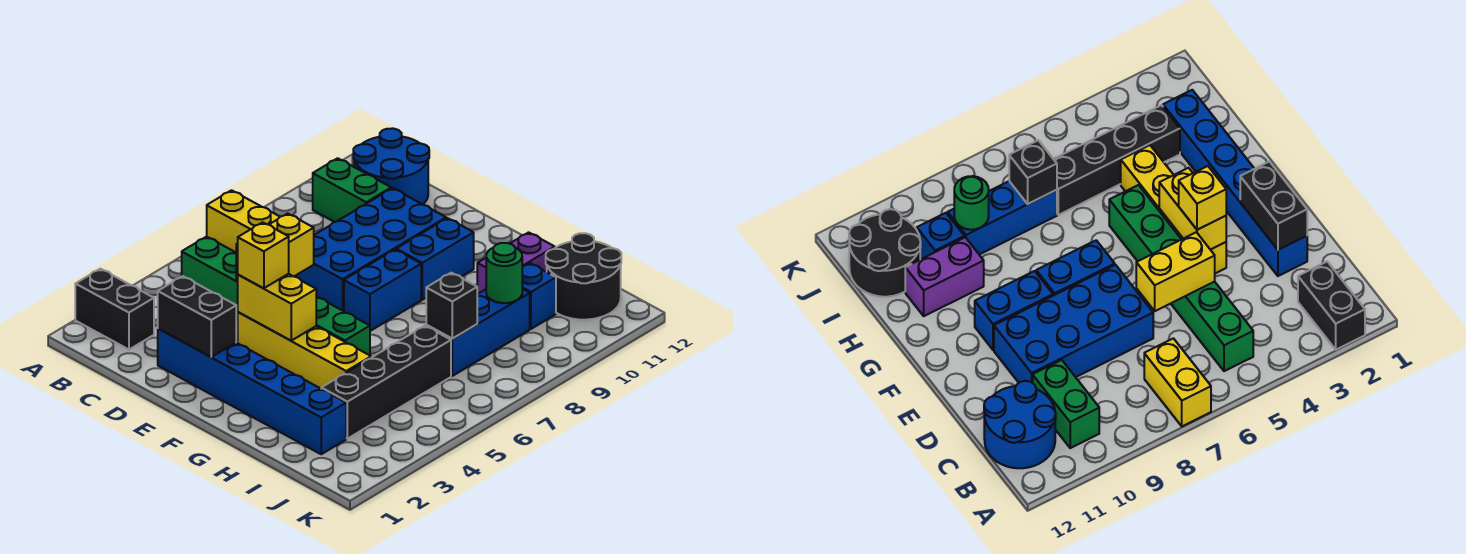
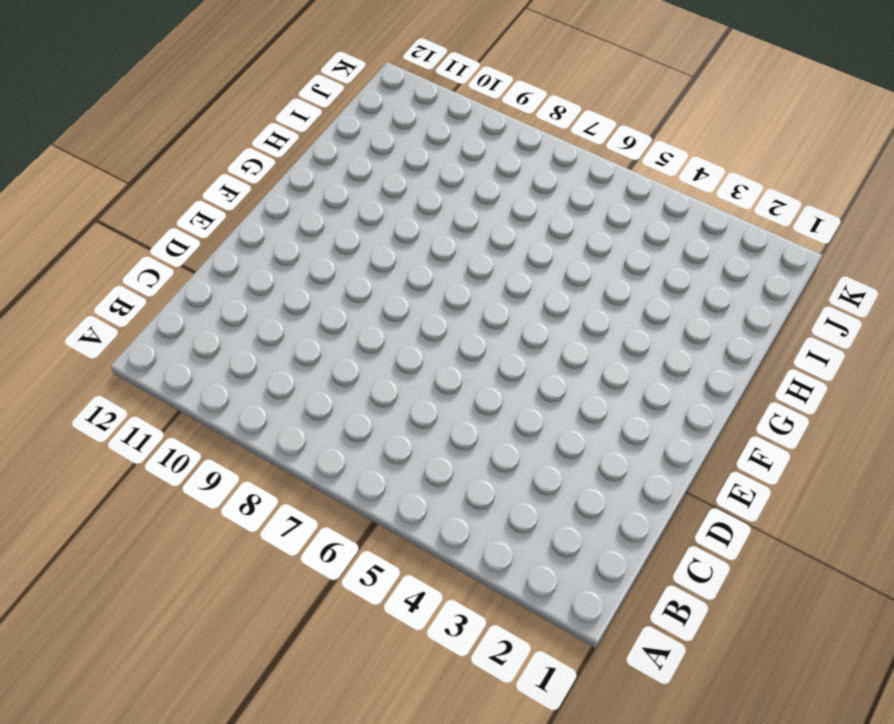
none -> black 1x2 brick [75,269,154,349]
none -> yellow 1x2 brick [207,190,280,252]
none -> green 1x6 brick [182,237,370,355]

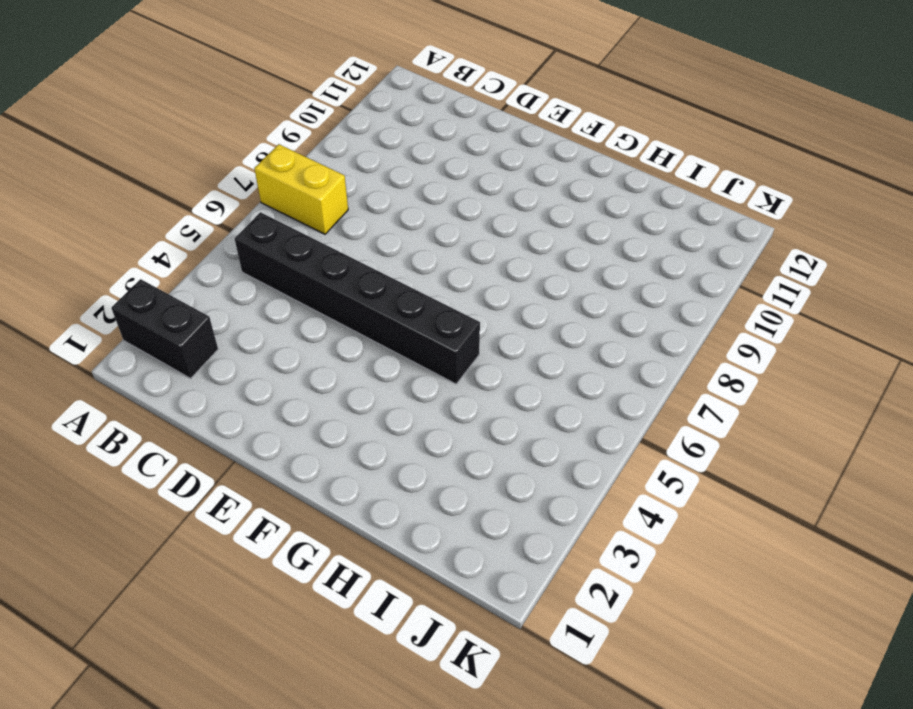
black 1x6 brick [235,212,480,384] -> green 1x6 brick [182,237,370,355]
none -> green 1x2 brick [313,158,391,222]
none -> blue 2x2 round brick [353,128,429,205]
none -> blue 1x6 brick [158,329,346,454]

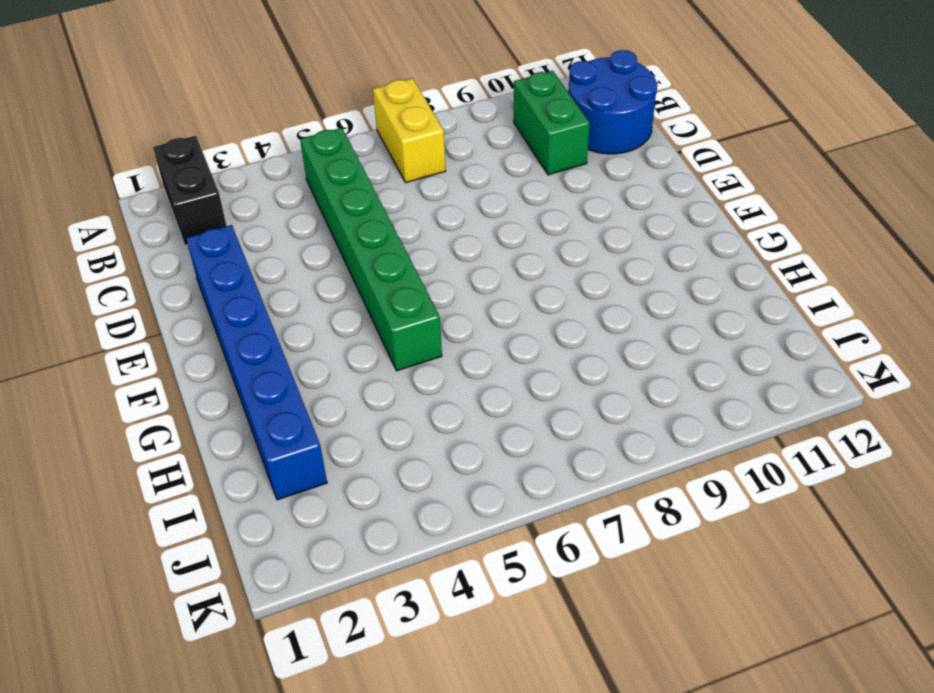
none -> blue 2x4 brick [294,188,446,311]
none -> yellow 1x4 brick [238,312,371,389]
none -> blue 1x2 brick [344,250,421,331]

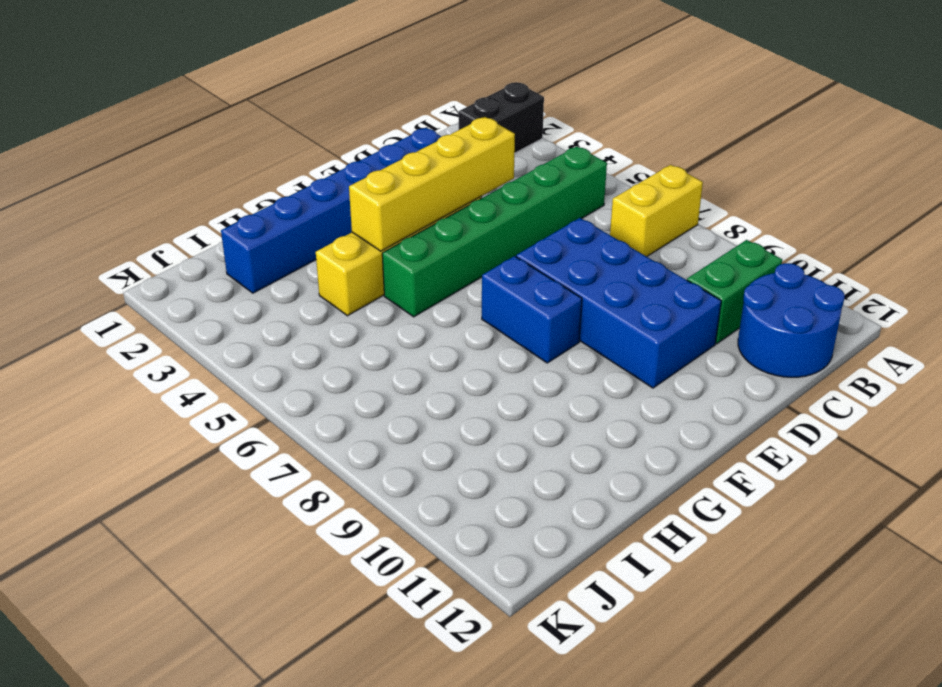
yellow 1x4 brick [349,117,515,251] -> yellow 1x2 brick [238,274,316,341]
none -> blue 1x2 brick [396,218,474,300]
none -> purple 1x2 brick [477,232,555,294]
none -> black 1x4 brick [321,326,451,439]

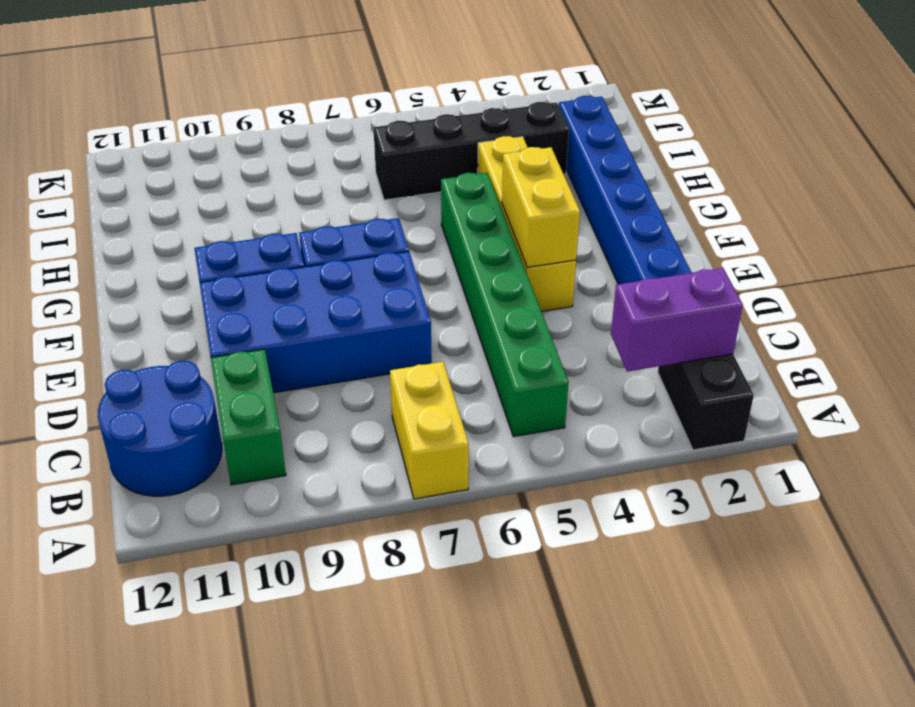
purple 1x2 brick [611,268,743,372] -> purple 1x2 brick moved to [477,232,555,294]
none -> blue 1x3 brick [426,289,530,376]
none -> blue 1x1 brick [522,263,556,329]
none -> black 2x2 round brick [546,233,621,320]

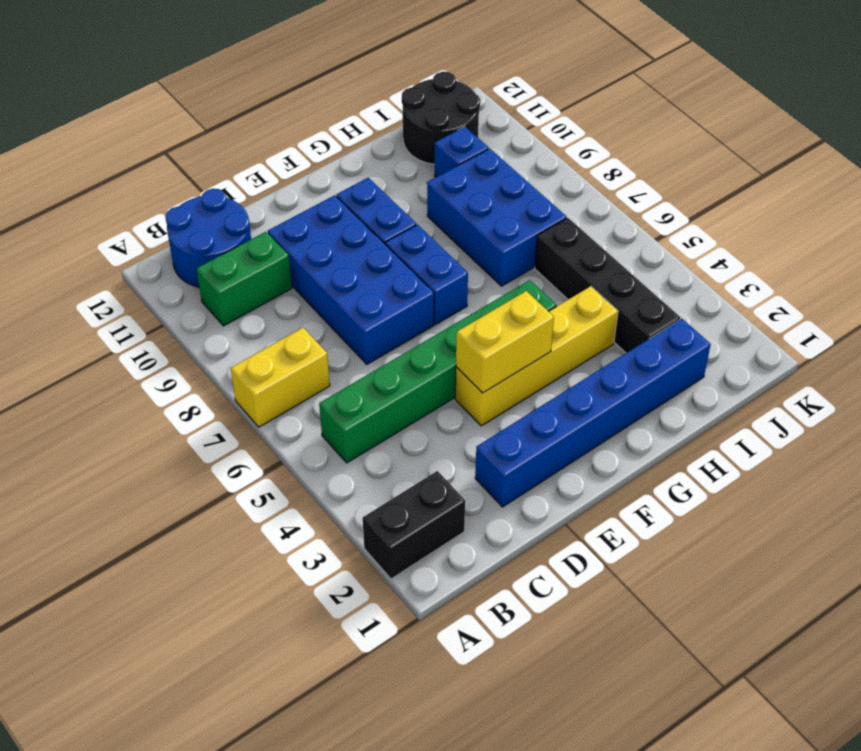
blue 2x3 brick [427,149,567,286] -> blue 1x3 brick [426,289,530,376]
none -> purple 1x2 brick [477,232,555,294]
none -> black 1x2 brick [158,276,236,357]
none -> yellow 1x2 brick [236,213,314,282]

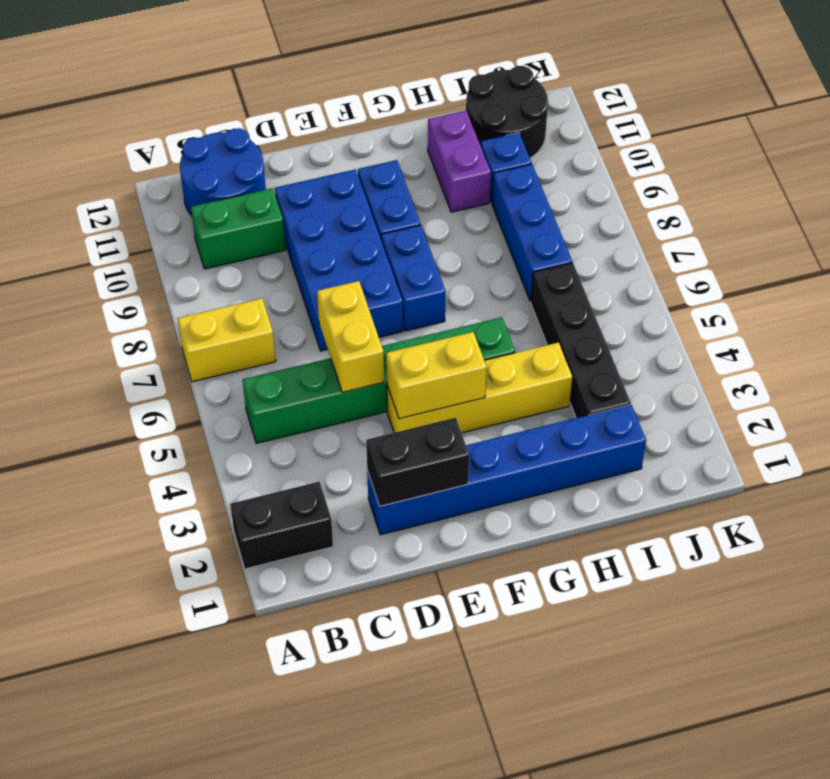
none -> black 1x1 brick [426,273,477,338]
none -> green 1x1 round brick [486,243,522,303]
none -> yellow 1x1 brick [238,222,289,288]

